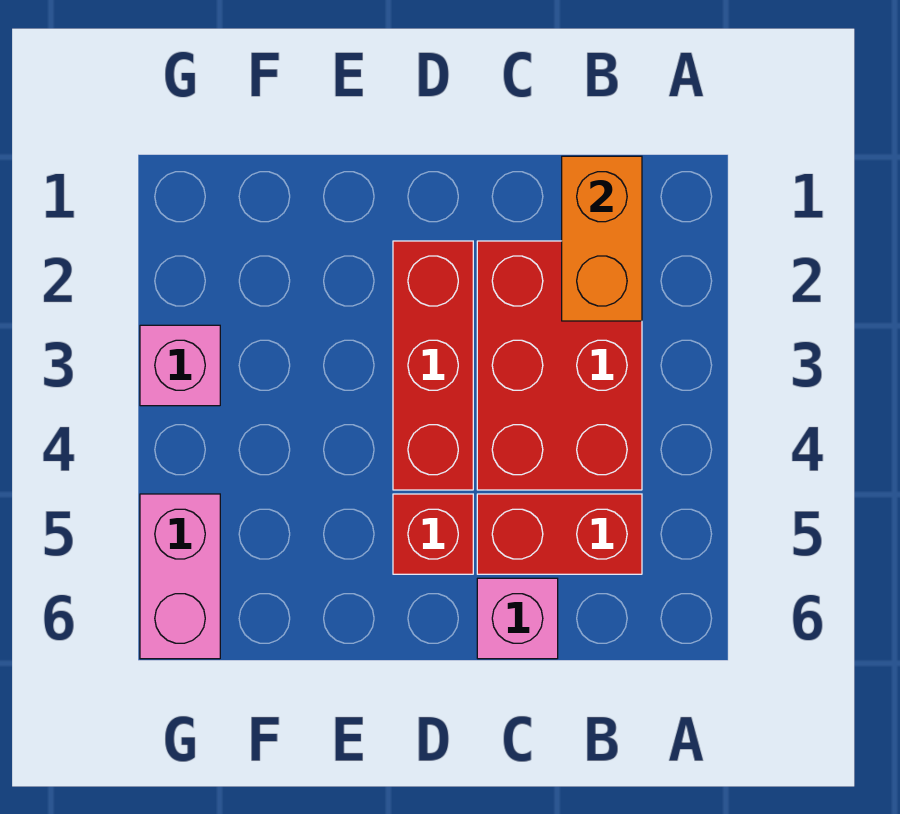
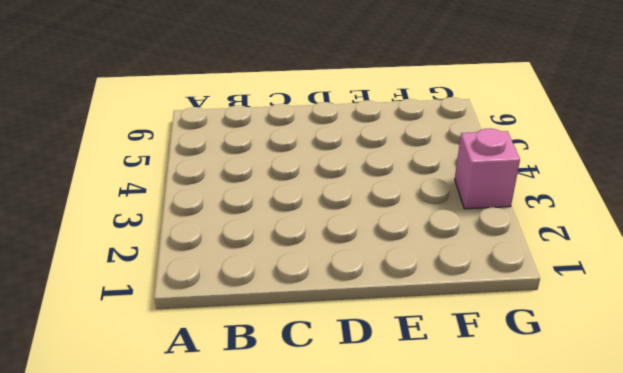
none -> red 2x3 brick [477,241,642,490]
none -> red 1x2 brick [477,494,642,574]

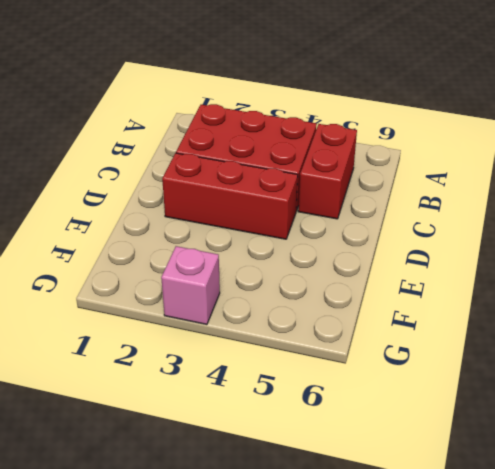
none -> pink 1x1 brick [477,578,558,659]
none -> red 1x1 brick [393,494,473,574]

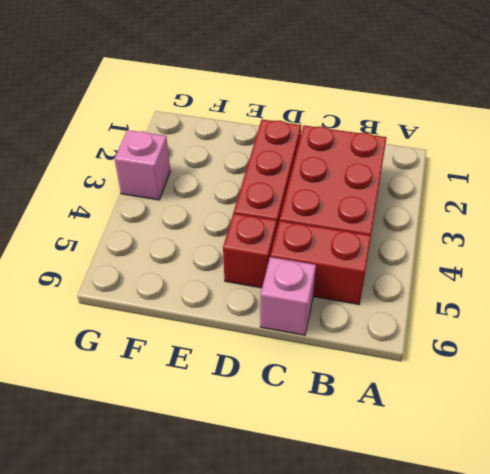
none -> pink 1x2 brick [140,494,220,659]
none -> orange 1x2 brick [562,156,642,321]

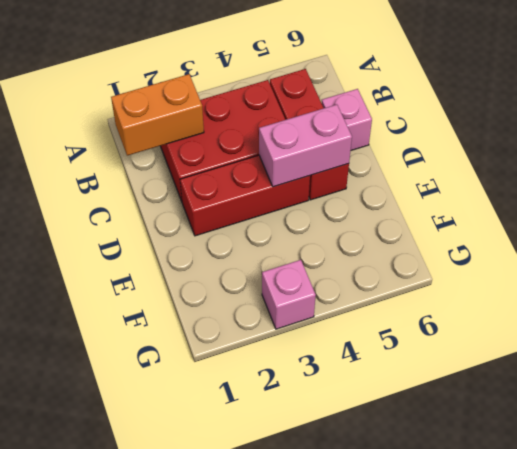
pink 1x2 brick [259,105,352,187] -> pink 1x2 brick moved to [140,494,220,659]

